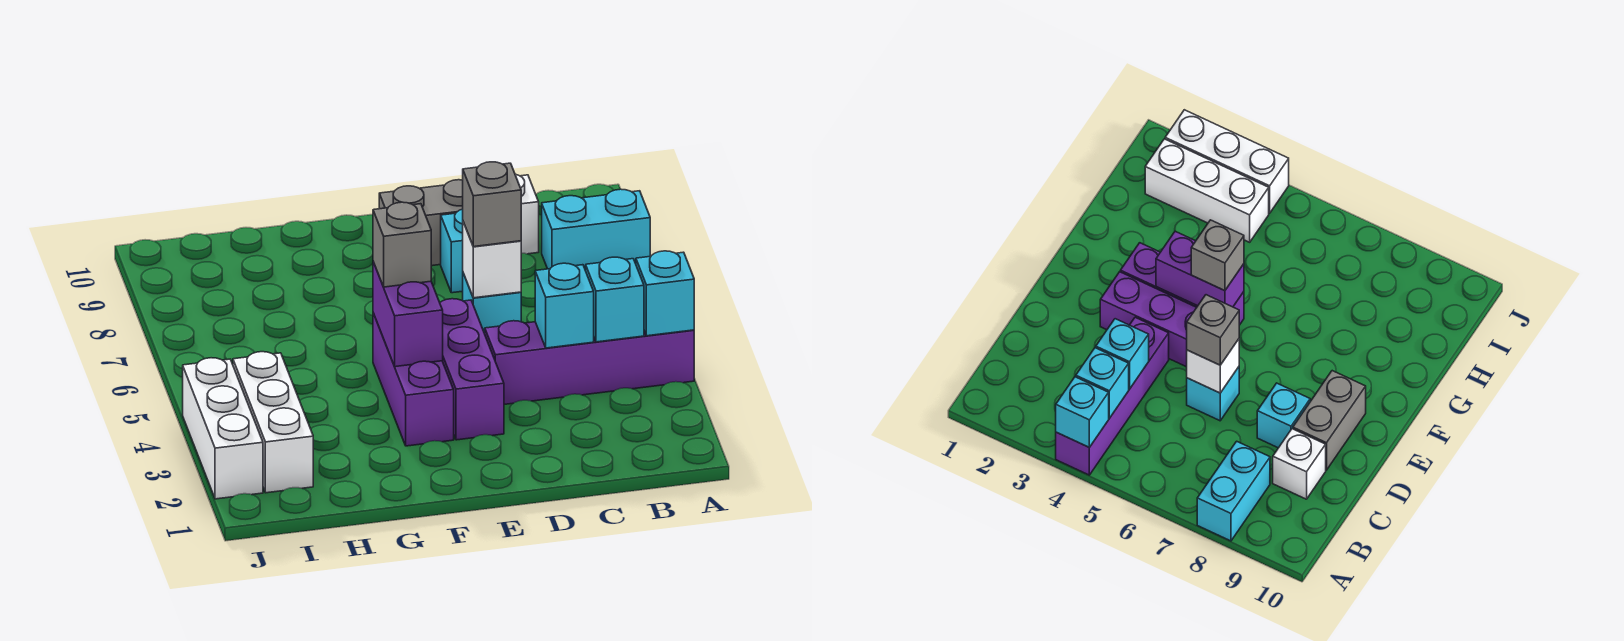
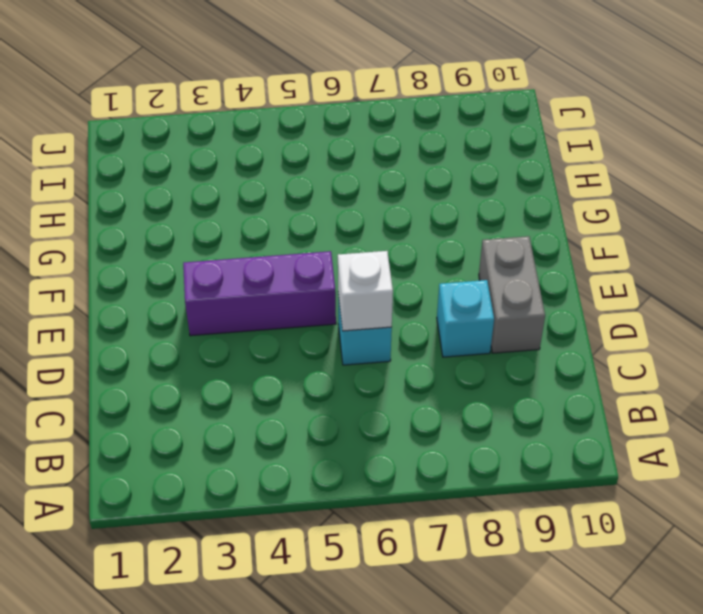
none -> purple 1x4 brick [485,321,694,404]
none -> cyan 1x2 brick [542,189,650,270]
none -> white 1x1 brick [515,174,539,254]

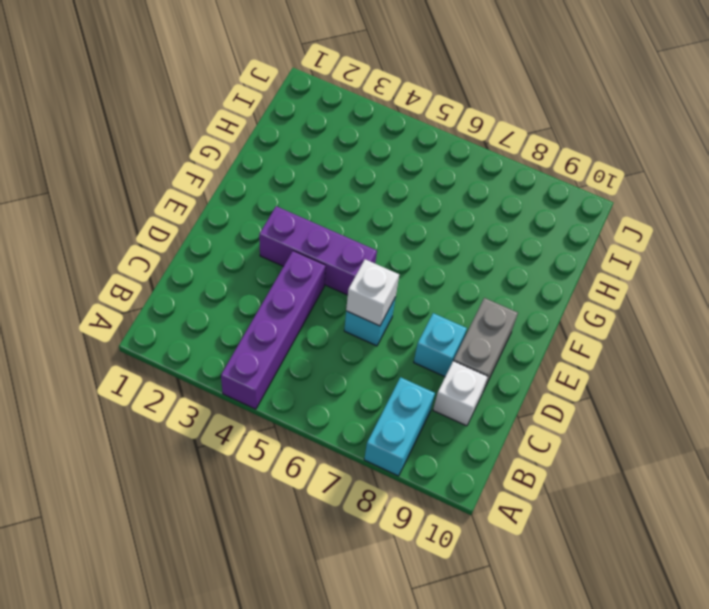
none -> purple 1x3 brick [373,313,454,446]
none -> white 1x3 brick [233,352,313,493]
none -> white 1x3 brick [183,358,263,499]

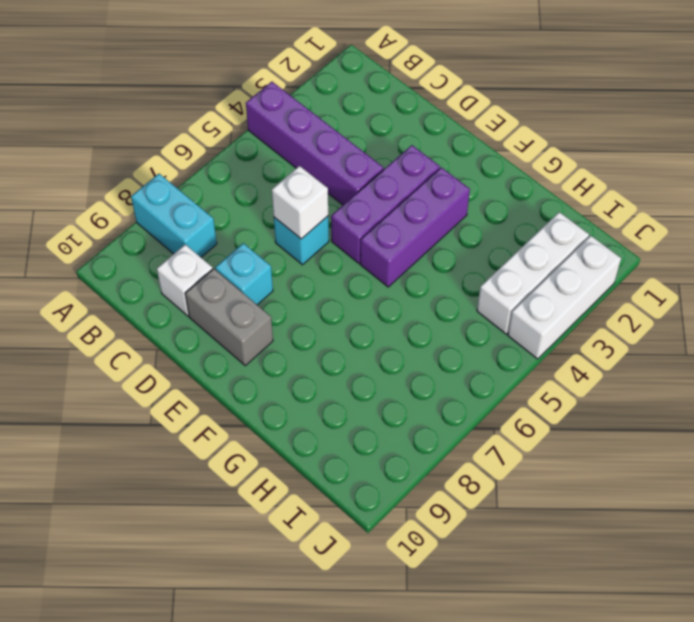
none -> cyan 1x1 brick [636,251,694,336]
none -> cyan 1x1 brick [586,257,644,342]
none -> cyan 1x1 brick [535,263,594,348]

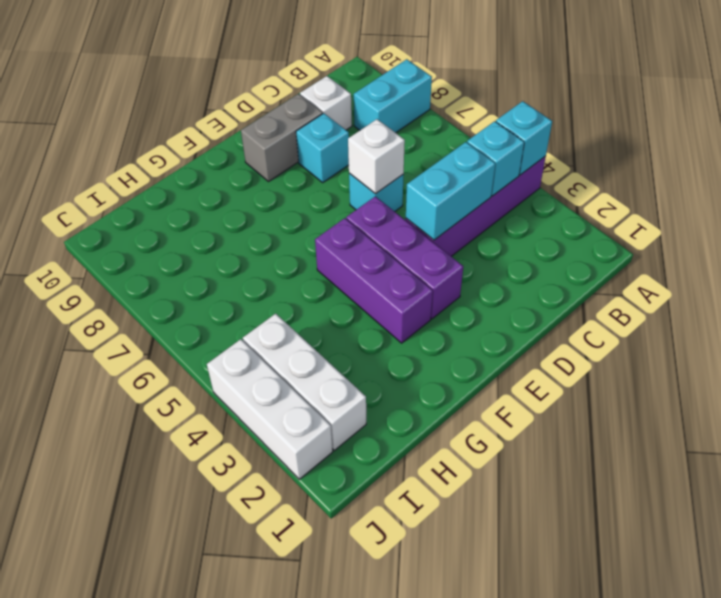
cyan 1x2 brick [406,142,495,240] -> cyan 1x1 brick [535,263,594,348]
none -> purple 1x2 brick [373,262,443,367]
none -> grey 1x1 brick [463,162,521,247]
none -> grey 1x1 brick [373,202,431,287]

